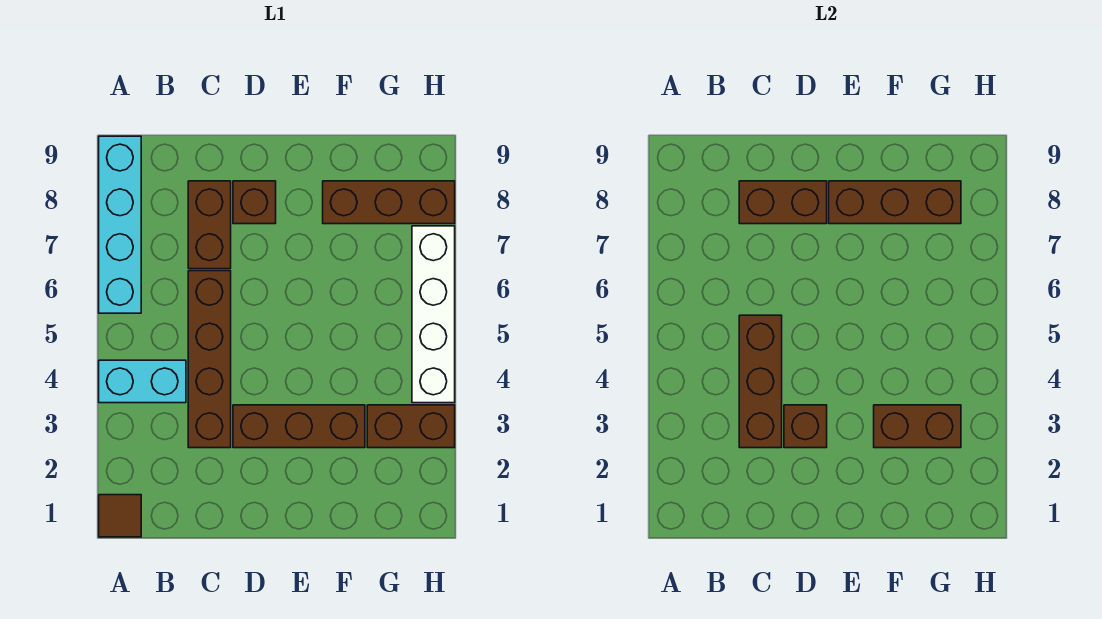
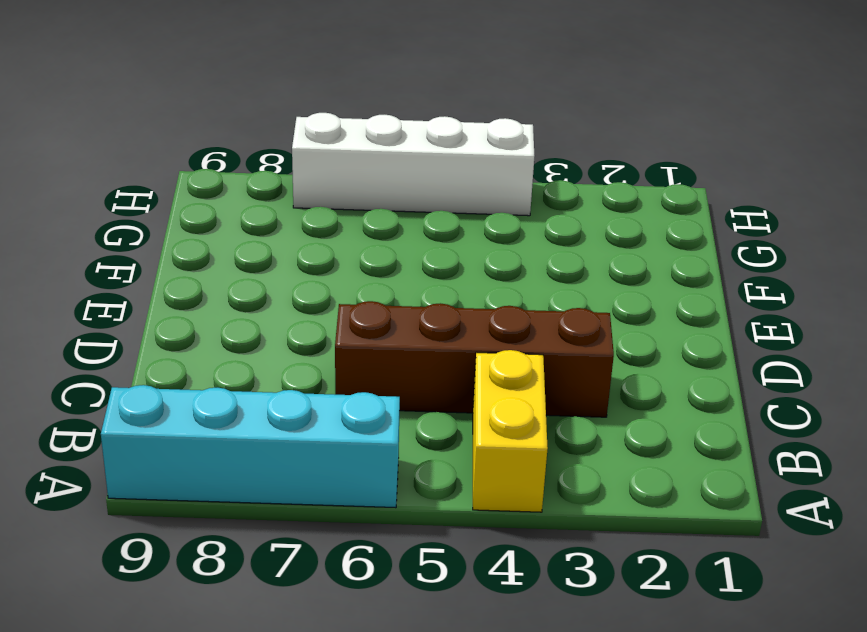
yellow 1x2 brick [473,350,548,512] -> cyan 1x2 brick [99,360,186,403]
none -> brown 1x1 tile [99,495,141,537]
none -> brown 1x2 brick [188,181,231,269]
none -> brown 1x3 brick [233,405,365,448]

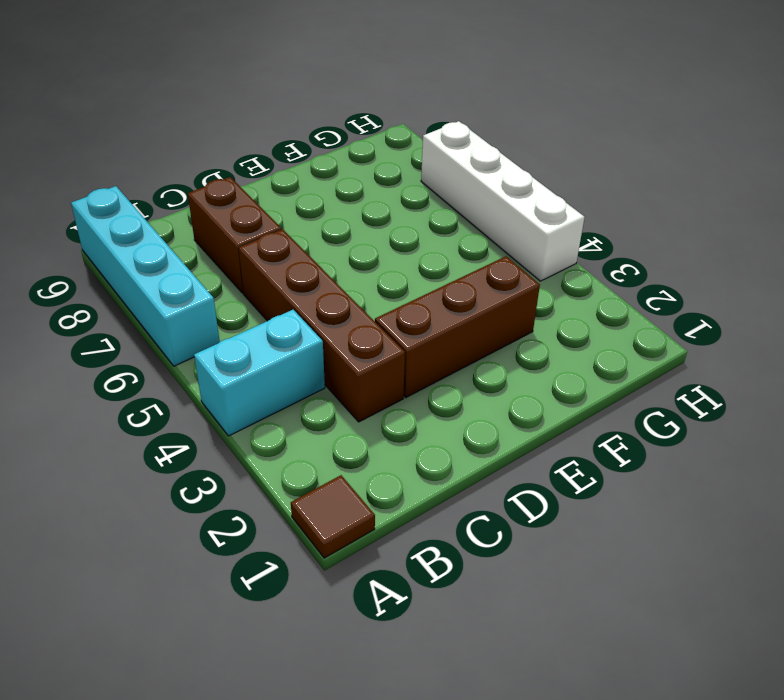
none -> brown 1x1 brick [233,181,276,224]
none -> brown 1x3 brick [323,181,455,224]
none -> brown 1x2 brick [367,405,455,448]

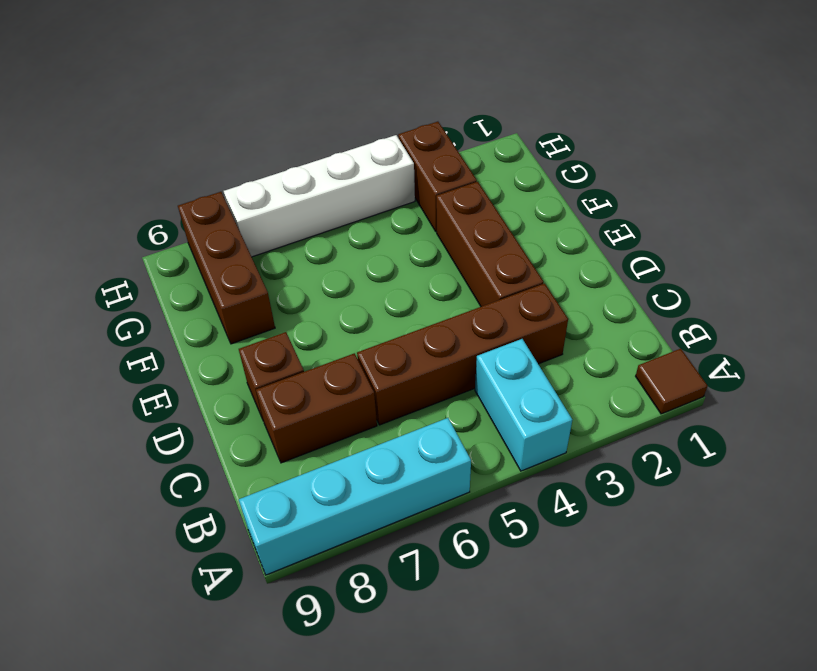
none -> brown 1x3 brick [739,315,782,448]
none -> brown 1x2 brick [739,181,827,224]
none -> brown 1x1 brick [784,405,827,448]

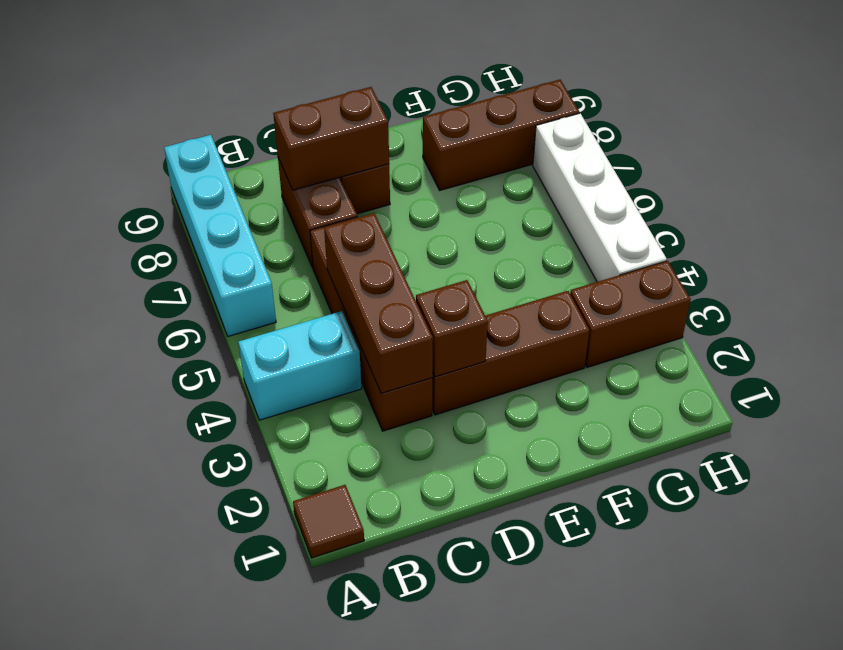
none -> brown 1x3 brick [829,181,961,224]
none -> brown 1x2 brick [874,405,961,448]

